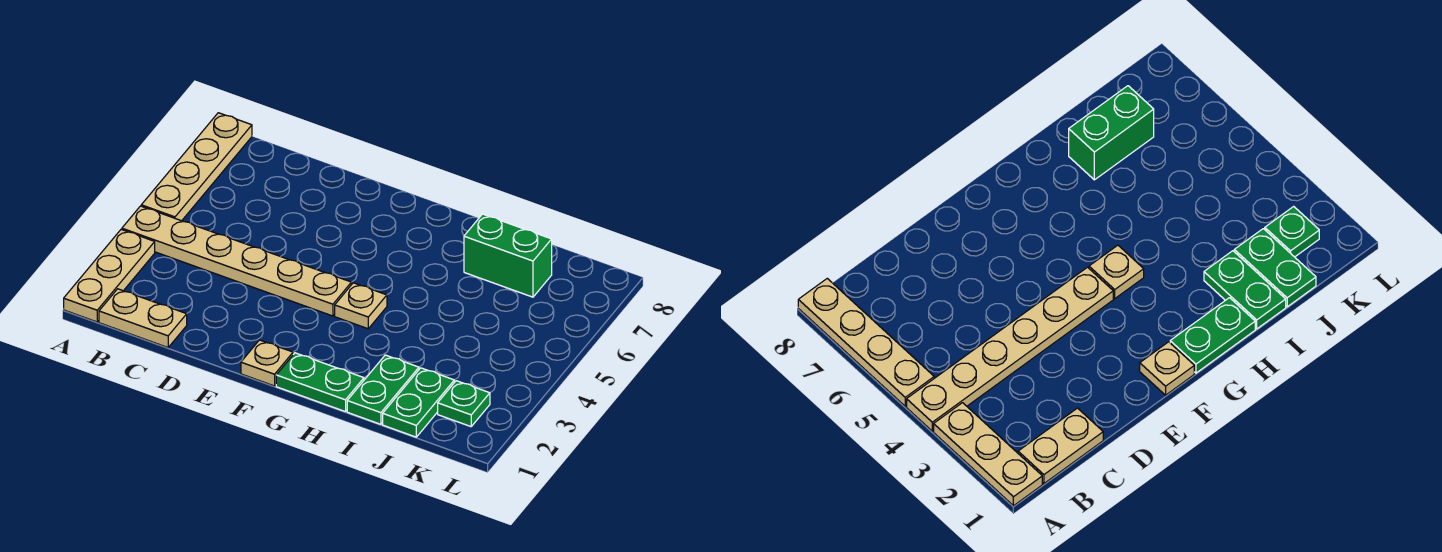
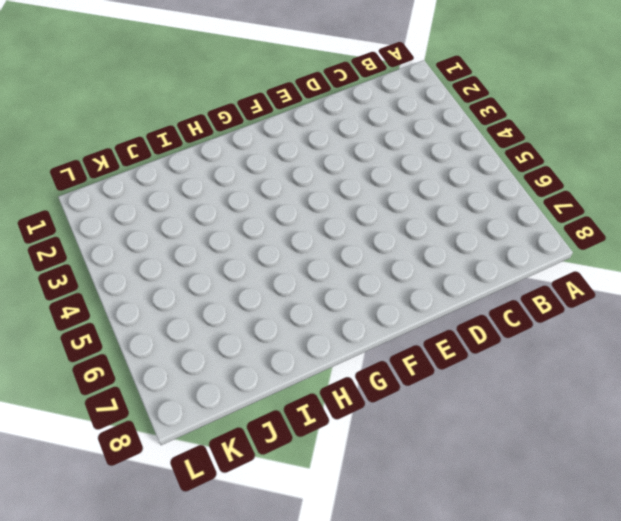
none -> tan 1x3 plate [64,229,155,322]
none -> tan 1x6 plate [122,206,351,316]

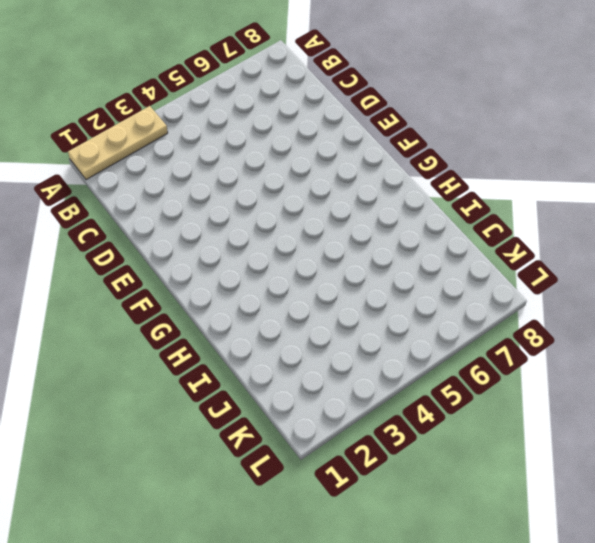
none -> tan 1x6 plate [122,206,351,316]
none -> tan 1x4 plate [141,113,252,221]

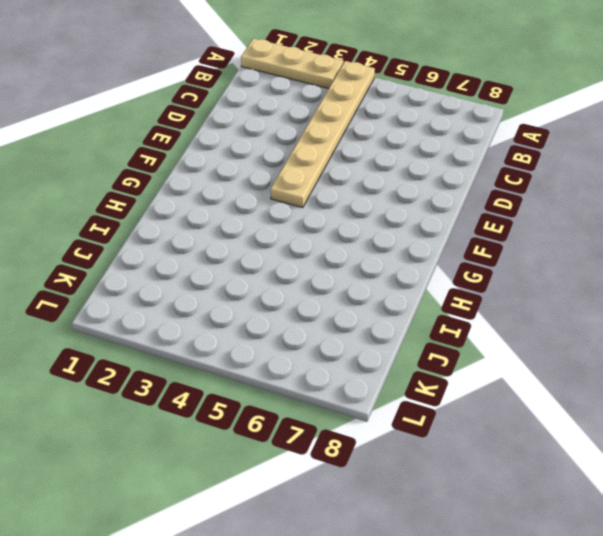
none -> tan 1x4 plate [141,113,252,221]
none -> tan 1x2 plate [99,289,187,348]

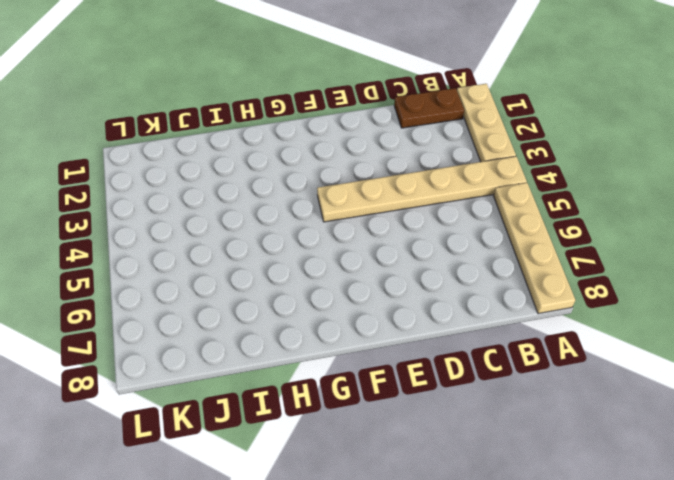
brown 1x2 plate [394,88,464,128] -> tan 1x2 plate [99,289,187,348]
none -> tan 1x1 plate [241,340,293,386]
none -> green 1x2 plate [276,353,364,412]

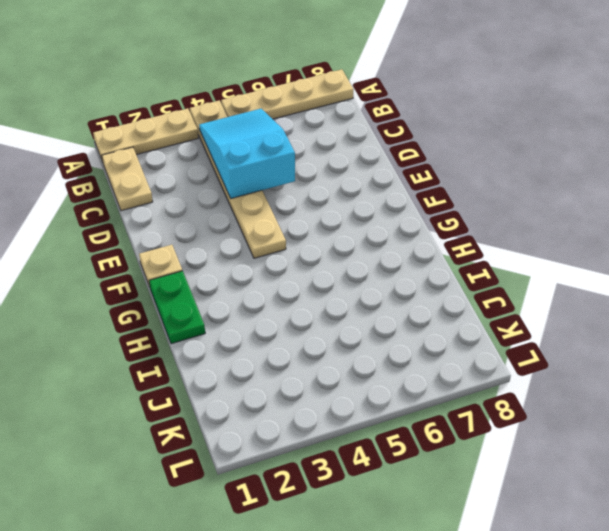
cyan 2x3 slope [199,109,295,199] -> none
none -> tan 1x1 plate [335,283,387,329]
none -> green 1x2 plate [347,355,419,424]

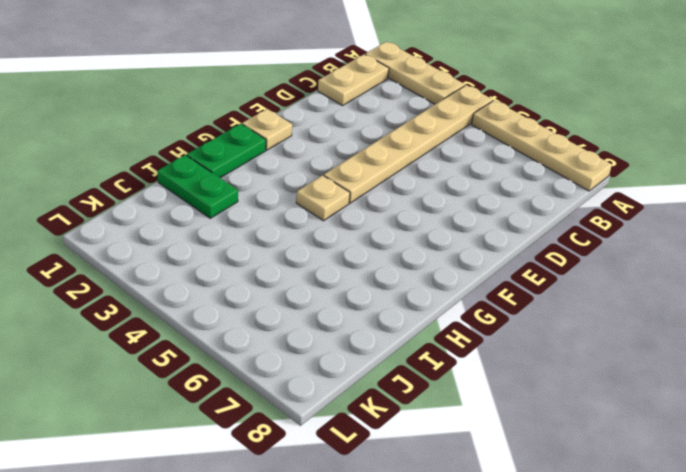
none -> green 1x2 brick [464,214,552,297]
none -> green 1x2 plate [383,368,454,437]

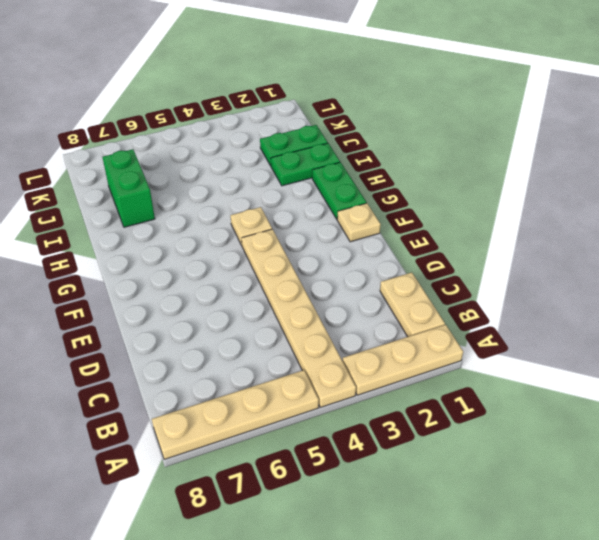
none -> green 1x1 plate [438,381,490,427]

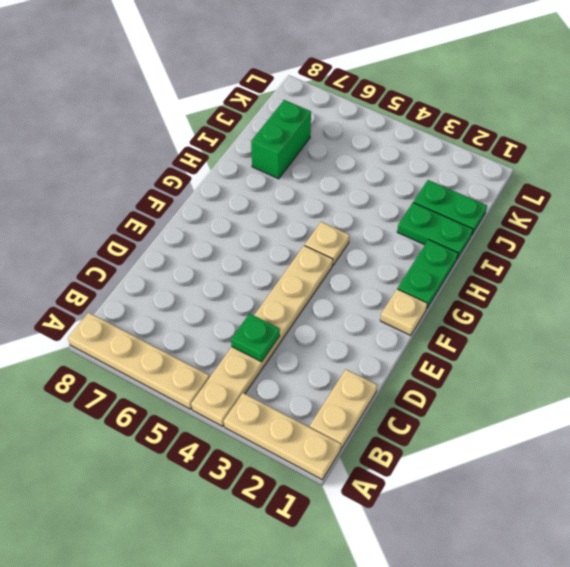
green 1x1 plate [231,314,280,362] -> green 1x1 plate moved to [438,381,490,427]

